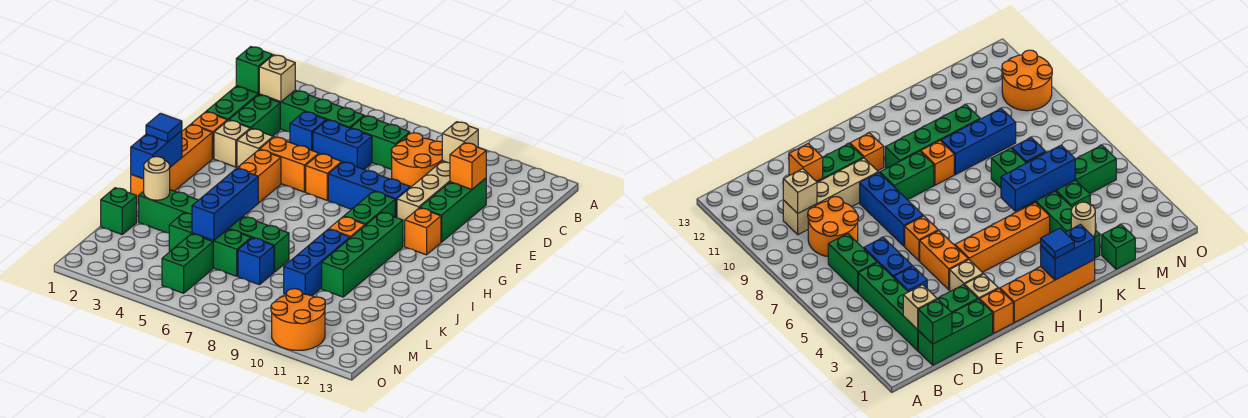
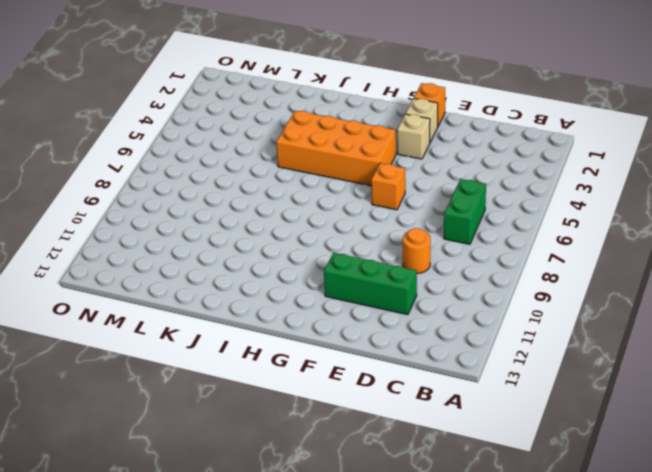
orange 1x1 round brick [403,228,431,273] -> orange 2x2 round brick [391,133,442,188]
orange 2x4 brick [276,111,396,186] -> orange 1x4 brick [224,149,281,203]
none -> green 1x3 brick [206,86,259,121]
none -> green 1x4 brick [259,90,364,132]
none -> tan 1x4 brick [397,161,450,228]
none -> green 1x2 brick [229,95,280,136]

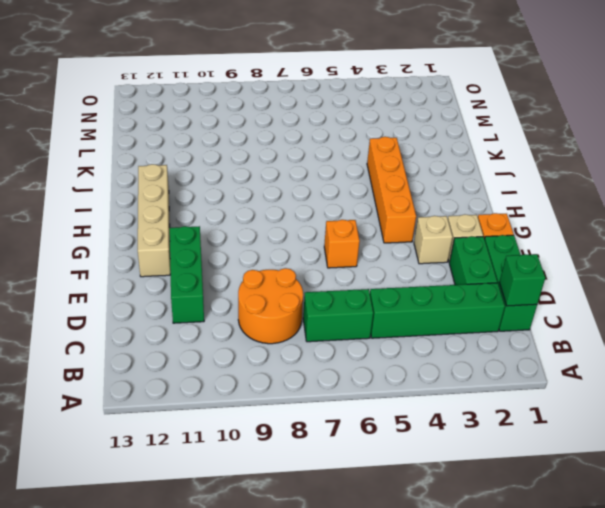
tan 1x4 brick [138,164,170,277] -> tan 1x4 brick moved to [397,161,450,228]
none -> blue 1x1 brick [290,112,326,151]
none -> blue 1x2 brick [313,120,372,169]
none -> orange 1x2 brick [260,137,319,192]
none -> blue 1x3 brick [328,162,410,218]

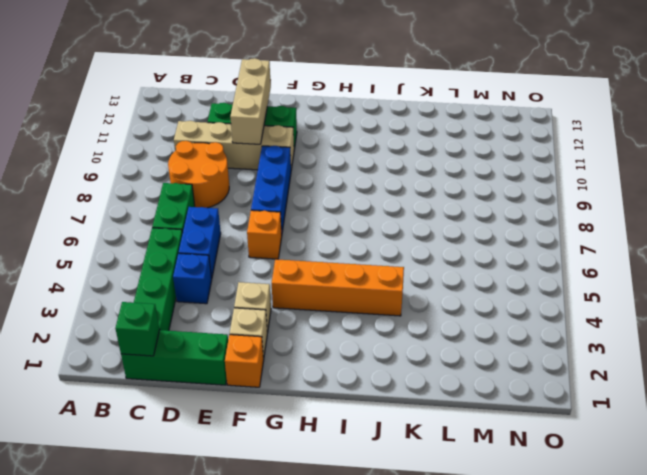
tan 1x3 brick [230,58,271,144] -> none
none -> green 1x2 brick [229,95,280,136]
none -> orange 1x2 brick [260,137,319,192]
none -> orange 1x4 brick [131,125,212,204]
none -> green 1x2 brick [344,191,395,225]

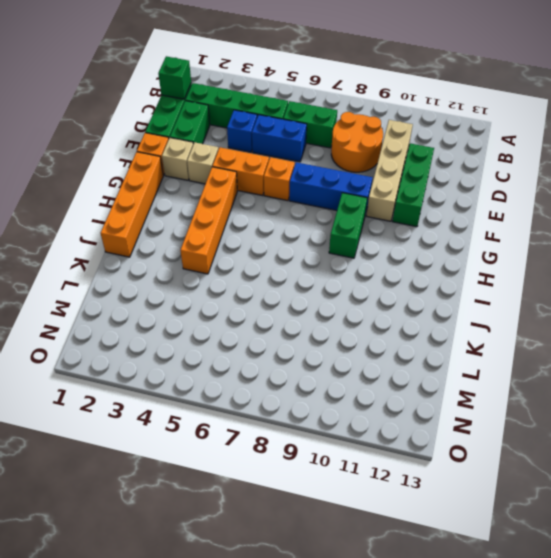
none -> orange 1x1 brick [405,208,441,255]
none -> green 1x4 brick [322,212,403,297]
none -> orange 1x1 brick [329,217,365,238]
none -> blue 1x3 brick [284,229,350,296]

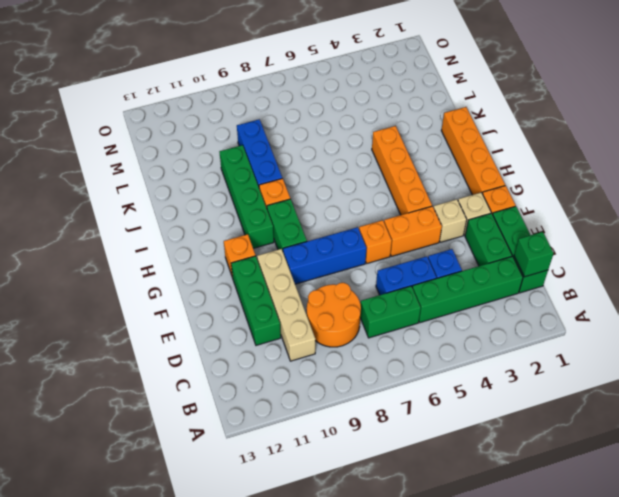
none -> green 1x6 brick [139,190,289,272]
none -> green 1x1 brick [101,188,137,234]
none -> green 1x3 brick [169,213,251,276]
none -> blue 1x1 brick [238,238,274,285]

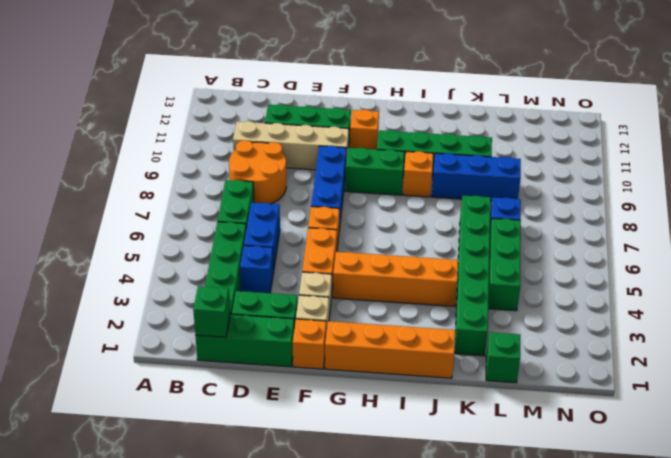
none -> green 1x2 brick [162,234,213,293]
none -> orange 2x2 round brick [271,289,325,350]
none -> tan 1x1 brick [259,55,295,102]
none -> tan 1x1 brick [442,122,478,163]

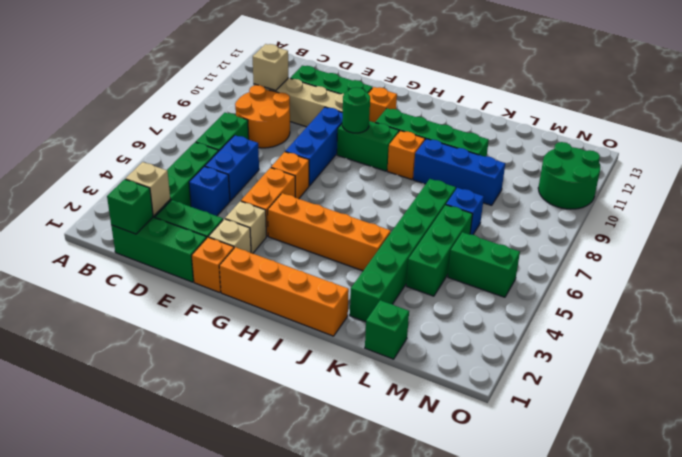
green 1x1 round brick [342,87,370,133] -> none
green 2x2 round brick [538,142,600,209] -> orange 2x2 round brick [271,289,325,350]
none -> orange 1x1 brick [450,143,486,190]
none -> blue 1x2 brick [131,130,182,179]
none -> blue 1x3 brick [192,168,258,241]
none -> tan 1x1 round brick [144,157,170,200]

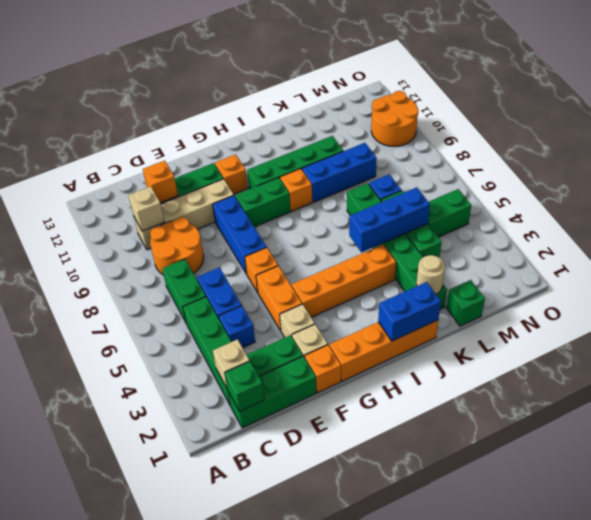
none -> blue 1x1 tile [146,113,182,142]

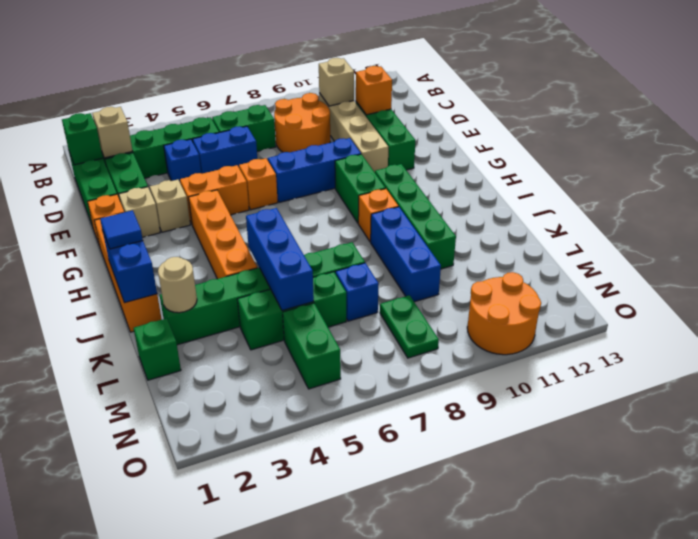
green 1x2 plate [380,295,439,358] -> none
none -> orange 1x1 brick [405,208,441,255]

